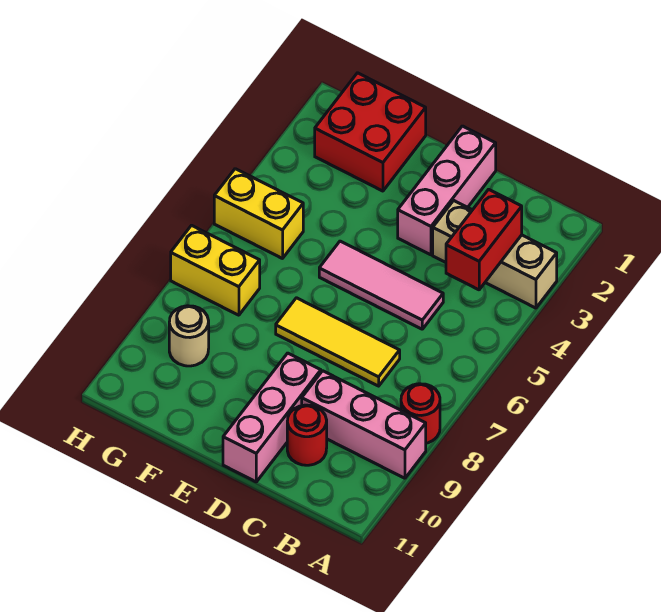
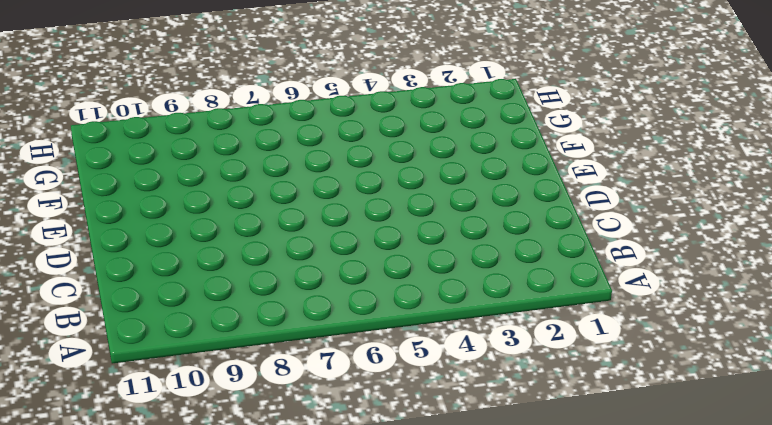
none -> tan 1x3 brick [433,201,557,308]
none -> red 1x1 round brick [401,384,440,443]
none -> pink 1x3 brick [302,371,426,478]

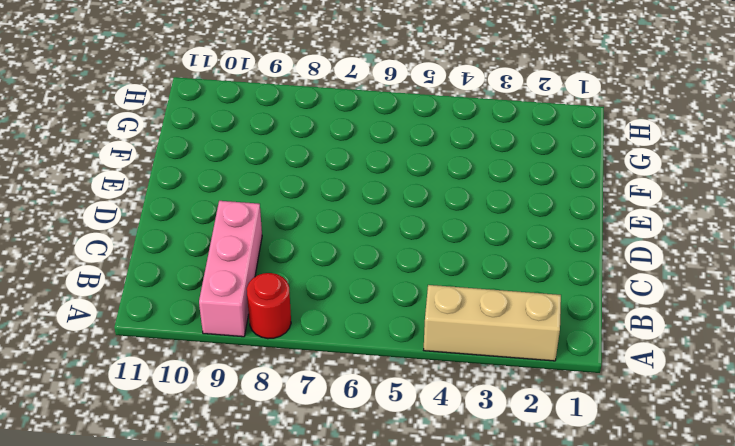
tan 1x3 brick [424,285,561,361] -> tan 1x3 brick turned to [433,201,557,308]
none -> pink 1x3 tile [319,241,443,329]
none -> yellow 1x3 tile [276,298,400,386]
none -> red 1x1 round brick [287,405,327,465]

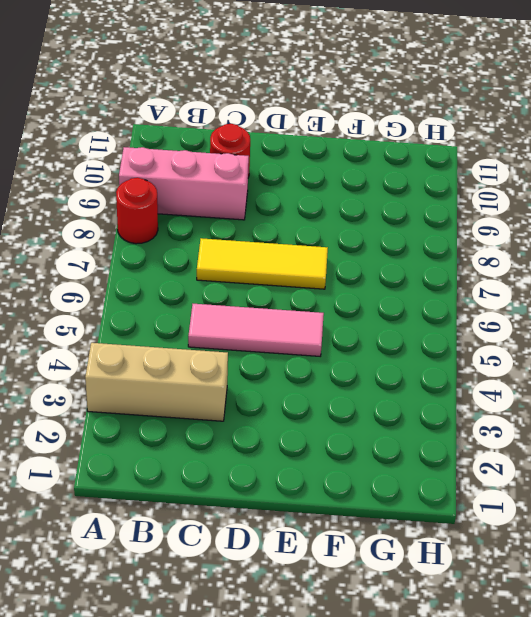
none -> pink 1x3 brick [398,126,496,255]
none -> pink 1x3 brick [223,353,321,482]
none -> red 2x2 brick [315,73,426,191]

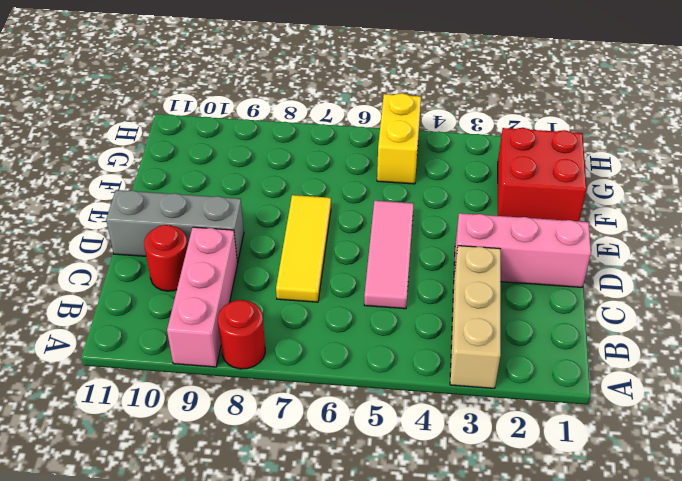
grey 1x3 brick [106,190,244,263] -> pink 1x3 brick [223,353,321,482]
none -> yellow 1x2 brick [171,225,260,315]
none -> tan 1x1 round brick [169,306,209,366]
none -> red 1x2 brick [446,189,522,290]

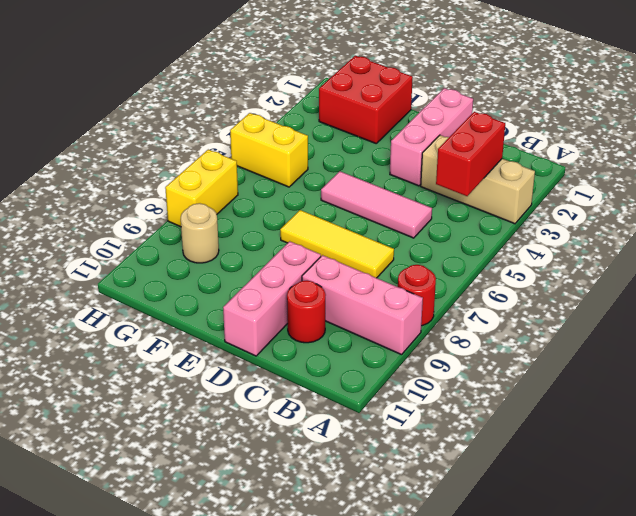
yellow 1x2 brick [165,150,238,227] -> yellow 1x2 brick turned to [171,225,260,315]

